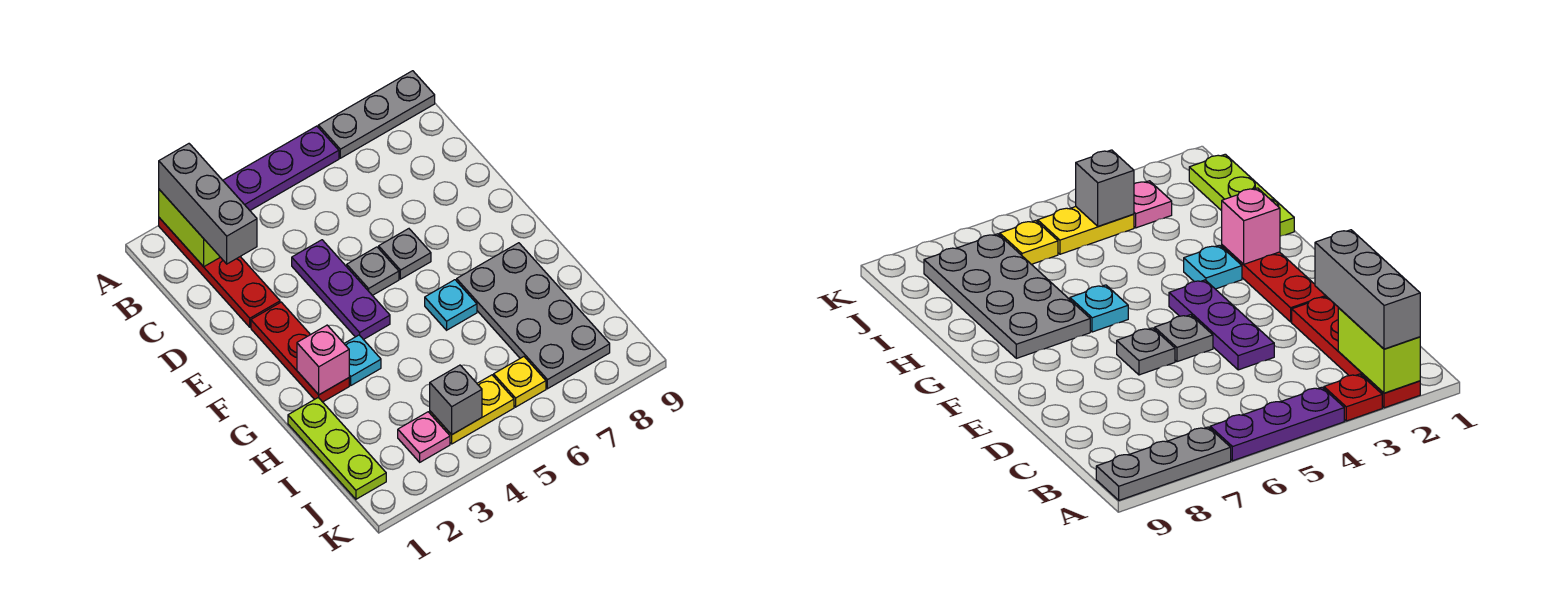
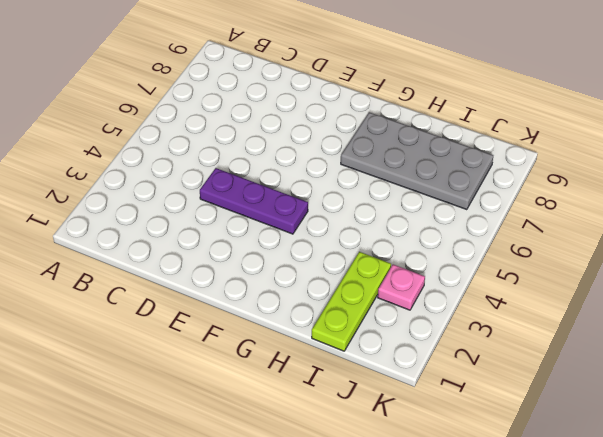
lime 1x3 plate [312,252,391,351] -> lime 1x3 plate turned to [288,397,386,499]
none -> red 1x4 plate [159,218,280,327]
none -> red 1x1 plate [1324,374,1382,421]
none -> purple 1x3 plate [223,126,339,210]

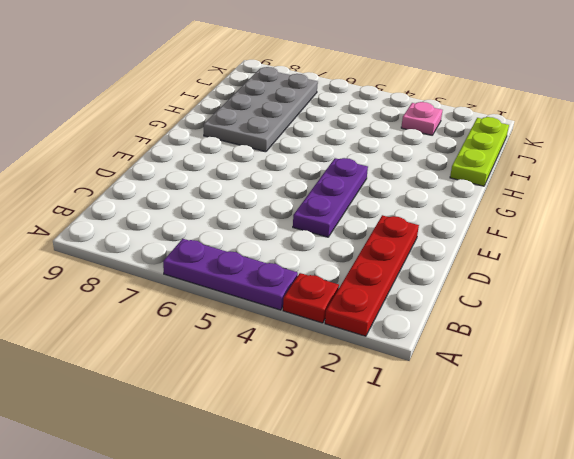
none -> grey 1x3 plate [318,71,435,158]
none -> red 1x3 plate [251,302,349,402]
none -> grey 1x1 plate [347,247,399,296]

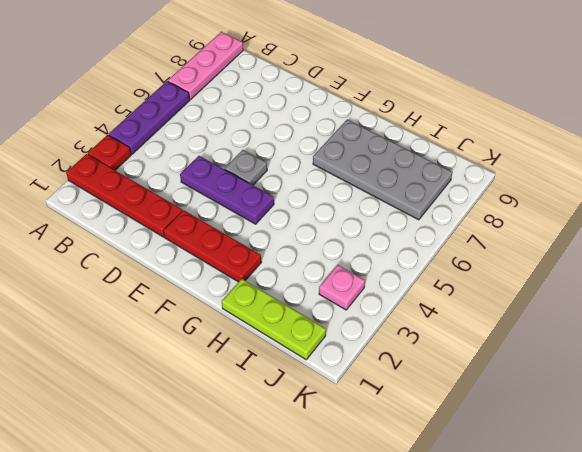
pink 1x3 plate [168,32,243,100] -> grey 1x3 plate [318,71,435,158]
none -> grey 1x1 plate [379,229,431,279]
none -> cyan 1x1 plate [344,335,381,385]
none -> cyan 1x1 plate [425,280,477,330]

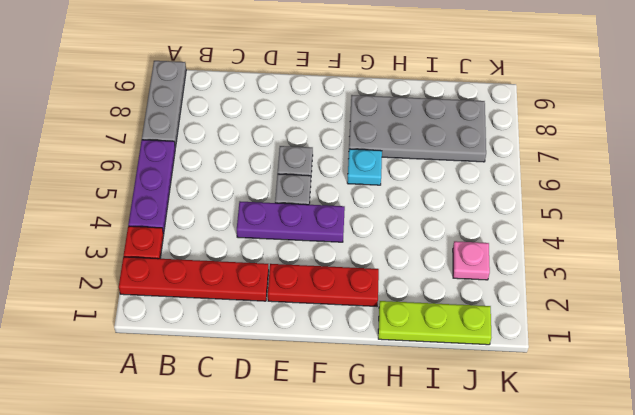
none -> cyan 1x1 plate [344,335,381,385]
none -> yellow 1x2 plate [430,375,514,444]
none -> yellow 1x1 plate [494,357,546,407]

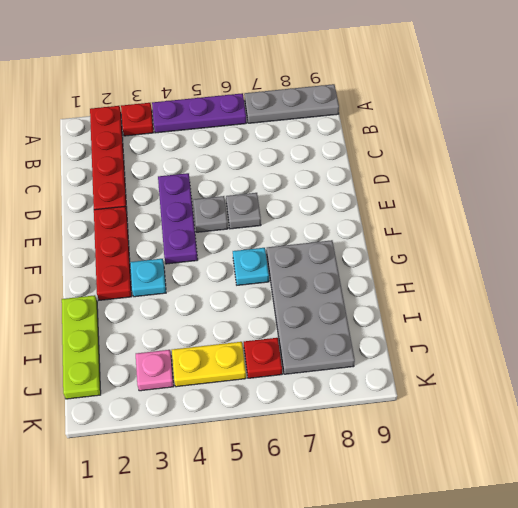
red 1x1 plate [244,338,282,378] -> yellow 1x1 plate [494,357,546,407]
none -> lime 1x2 brick [159,190,220,267]
none -> pink 1x1 brick [297,325,349,395]
none -> grey 1x1 brick [430,365,482,435]

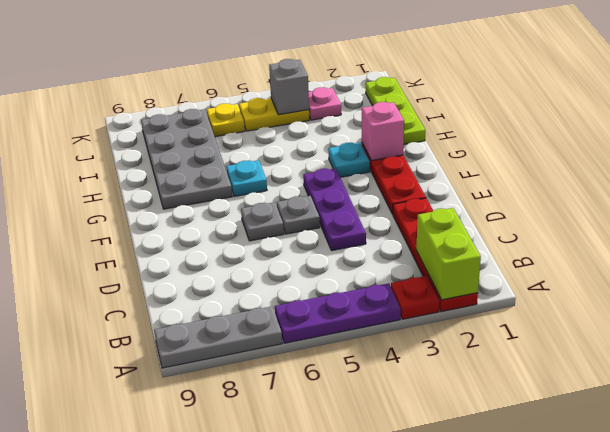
none -> grey 1x3 brick [159,144,257,264]

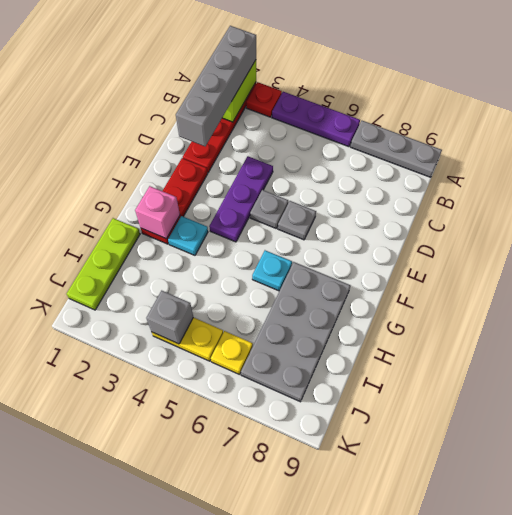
grey 1x4 brick [176,26,256,146] -> grey 1x3 brick [159,144,257,264]
none -> pink 1x1 plate [398,412,450,462]

